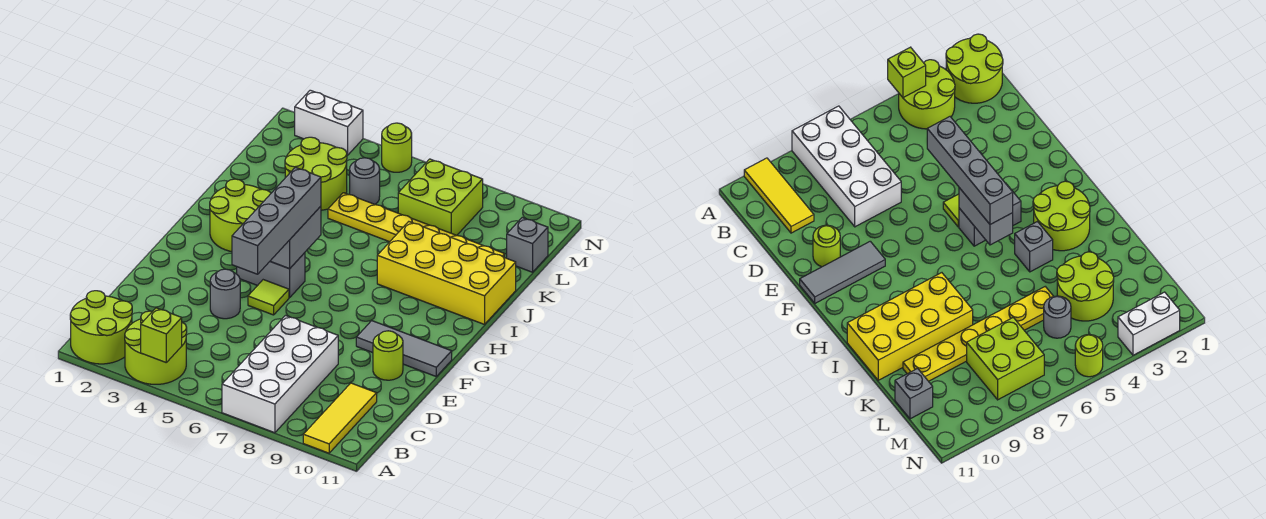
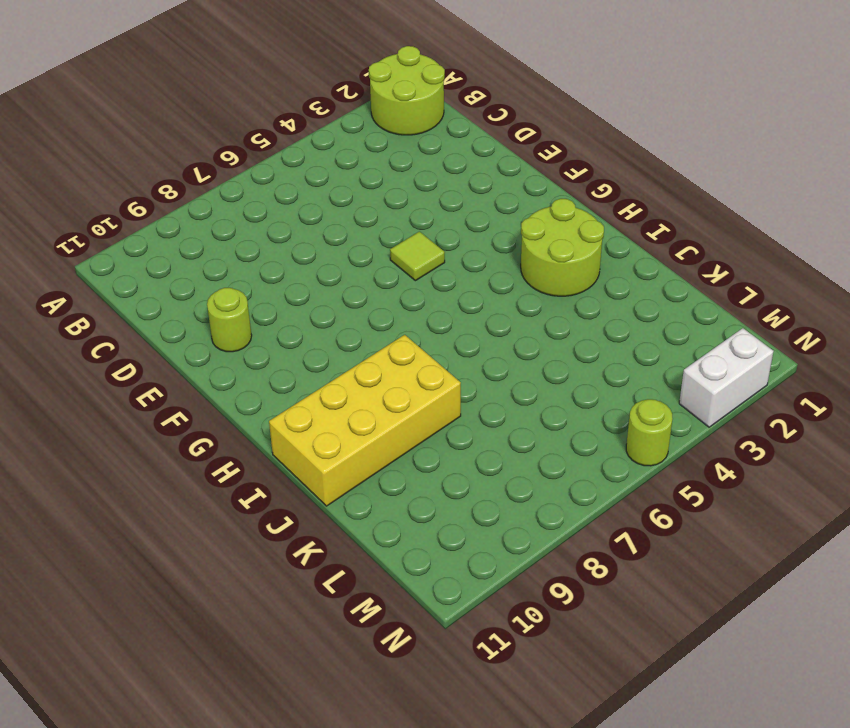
none -> lime 2x2 round brick [125,311,187,384]
none -> white 2x4 brick [222,316,338,433]
none -> yellow 1x3 tile [303,383,377,453]

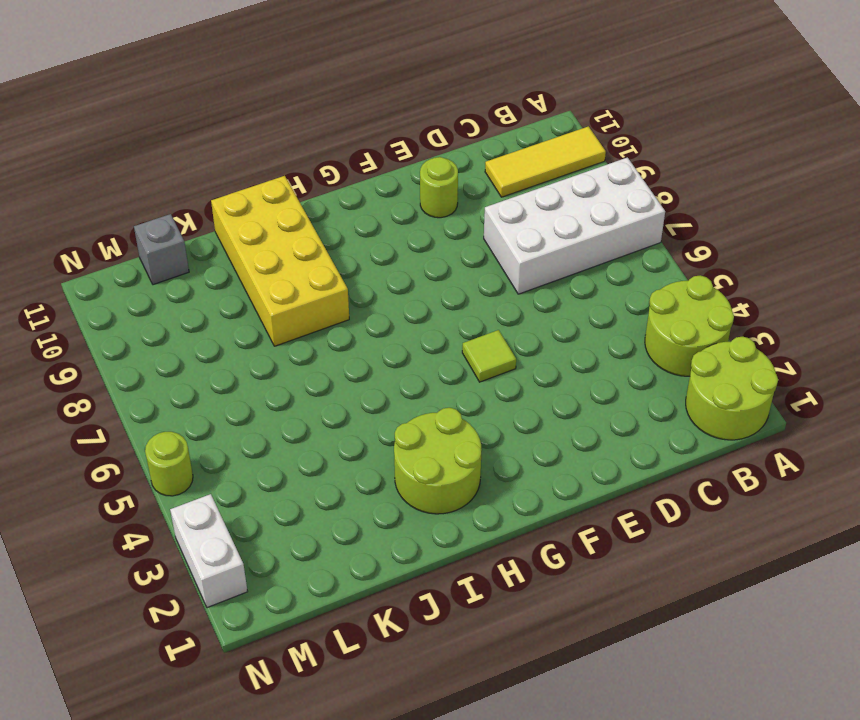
none -> grey 1x1 round brick [210,269,240,319]
none -> grey 1x3 tile [356,321,452,376]
none -> grey 1x2 brick [237,253,305,298]

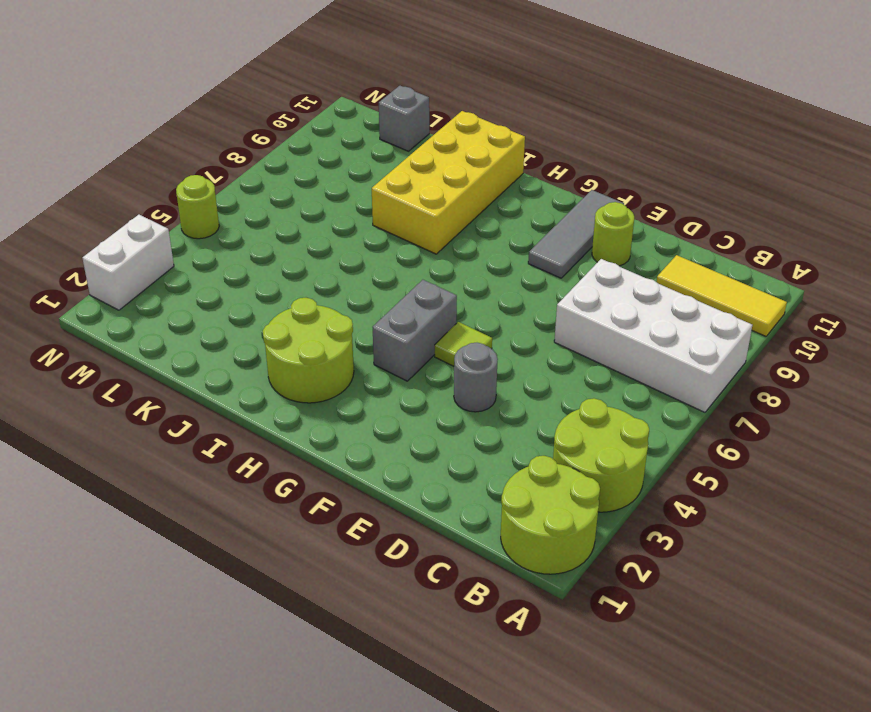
none -> grey 1x1 brick [1015,222,1053,272]
none -> lime 2x2 round brick [285,137,347,210]
none -> yellow 1x6 plate [328,193,505,258]

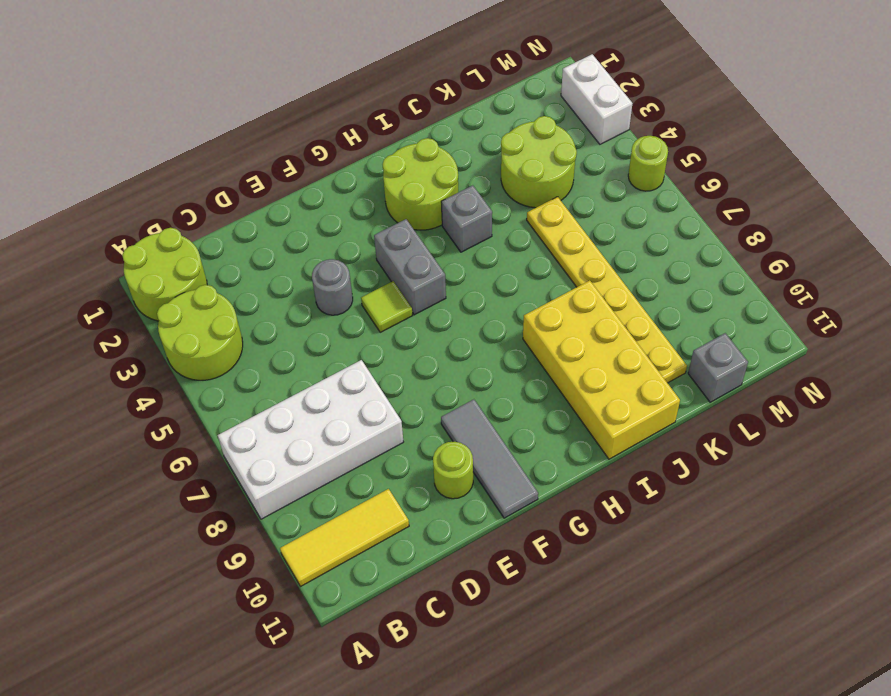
none -> grey 1x1 round brick [350,158,380,204]
none -> lime 2x2 brick [398,159,483,236]
none -> lime 1x1 brick [141,308,182,362]

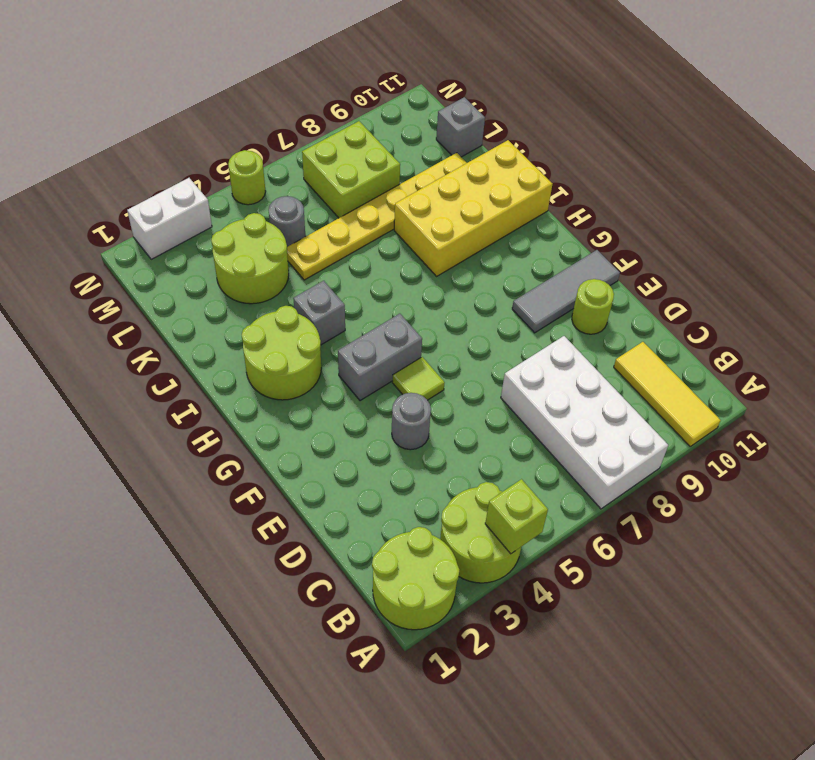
none -> grey 1x2 brick [270,206,321,269]
none -> grey 1x4 brick [232,167,321,274]

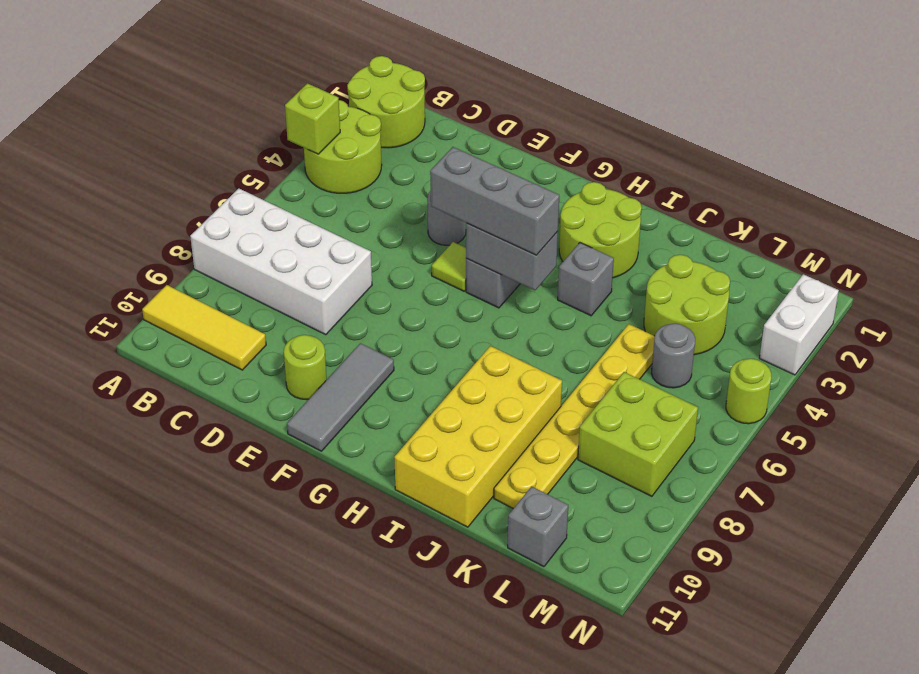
grey 1x3 brick [430,147,559,255] -> grey 1x4 brick [232,167,321,274]

